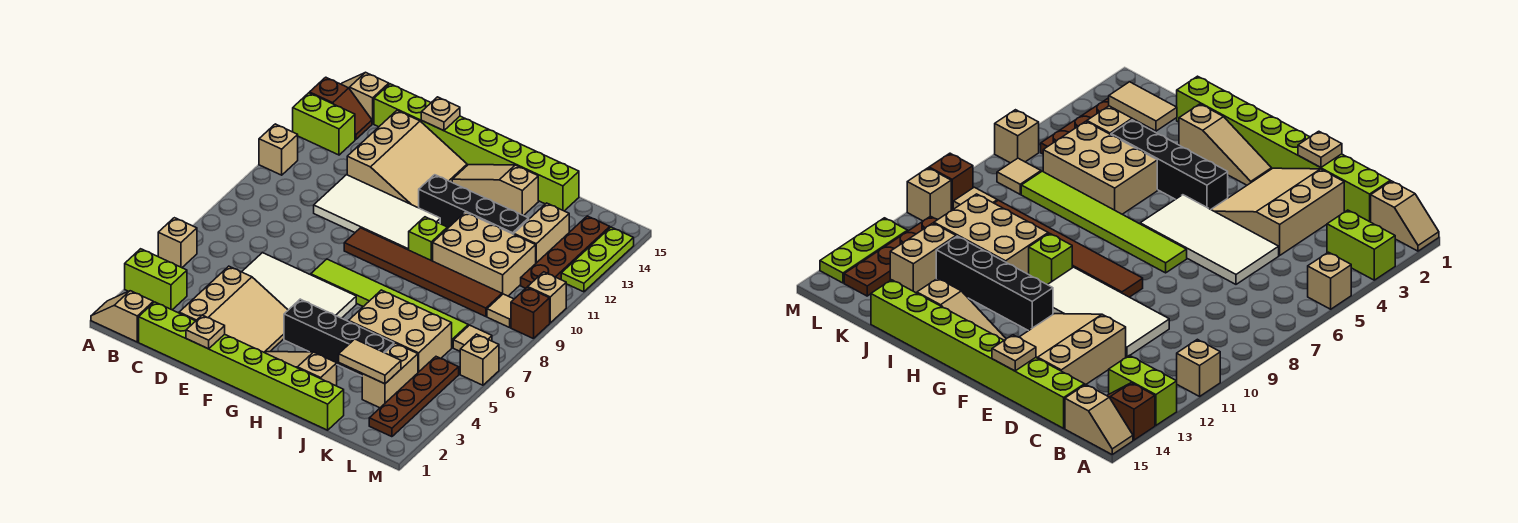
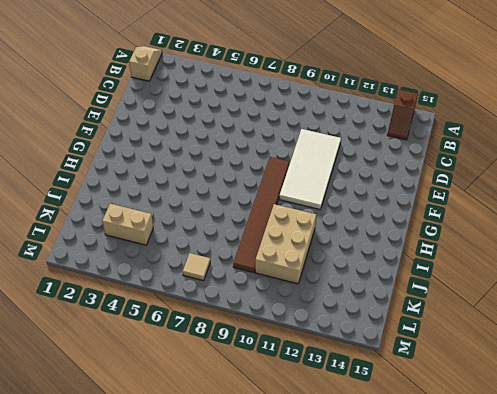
none -> lime 1x2 brick [125,249,187,310]
none -> tan 1x1 brick [158,218,197,268]
none -> tan 1x1 brick [259,124,298,175]
none -> lime 1x2 brick [293,93,355,155]

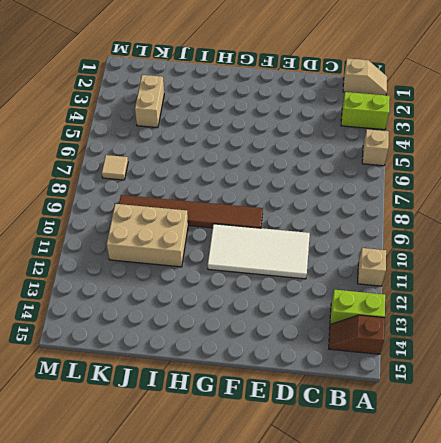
none -> tan 1x2 slope [341,72,389,124]
none -> lime 1x8 brick [139,302,344,430]
none -> lime 1x8 brick [374,84,579,211]
none -> tan 3x3 slope [179,266,288,353]

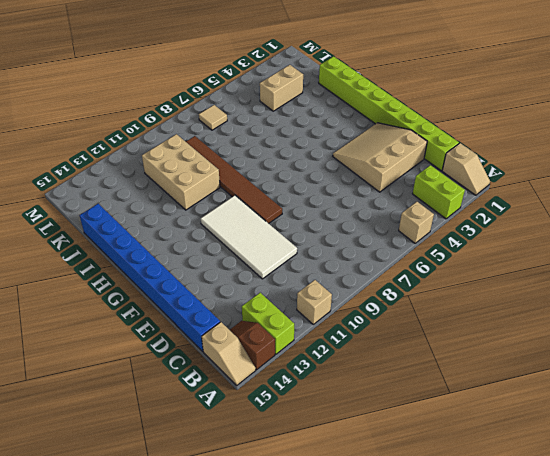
blue 1x8 brick [79,204,220,351] -> lime 1x8 brick [374,84,579,211]
none -> white 2x4 tile [242,253,356,318]
none -> tan 3x3 slope [347,111,467,208]
none -> lime 1x6 tile [311,259,468,348]
none -> tan 1x3 slope [266,352,337,386]

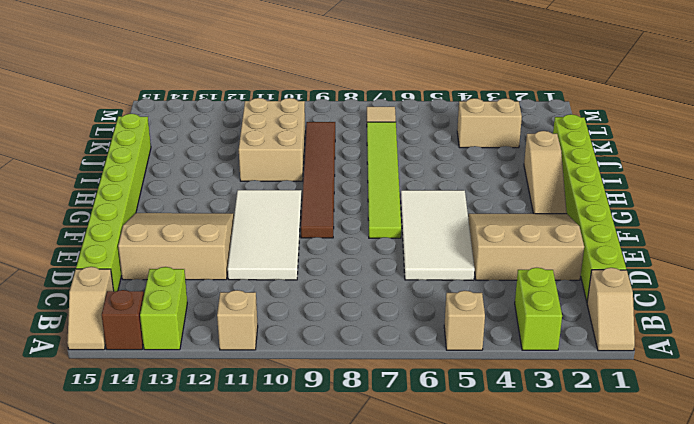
none -> black 1x4 brick [284,299,394,376]
none -> black 1x4 brick [419,175,529,234]
none -> tan 1x3 slope [452,165,538,216]
none -> lime 1x1 brick [409,217,447,261]

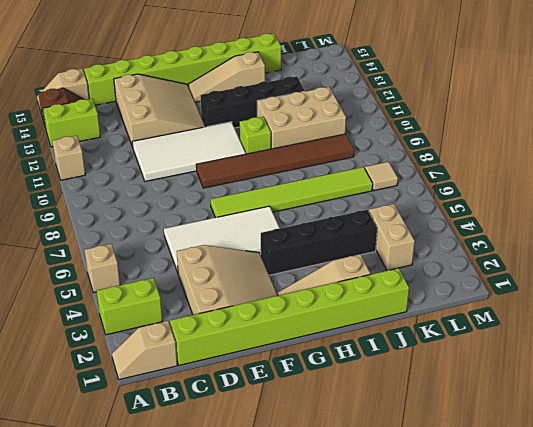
none -> tan 2x3 brick [349,290,452,372]
none -> tan 1x2 brick [514,203,569,263]
none -> brown 1x4 plate [369,357,459,437]
none -> tan 1x1 tile [487,294,514,327]

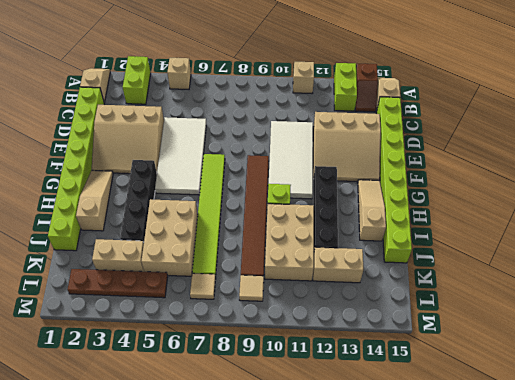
none -> brown 1x4 plate [521,216,610,288]
none -> tan 1x1 brick [460,334,499,385]
none -> brown 1x1 brick [511,287,550,339]
none -> tan 1x1 brick [528,272,566,323]

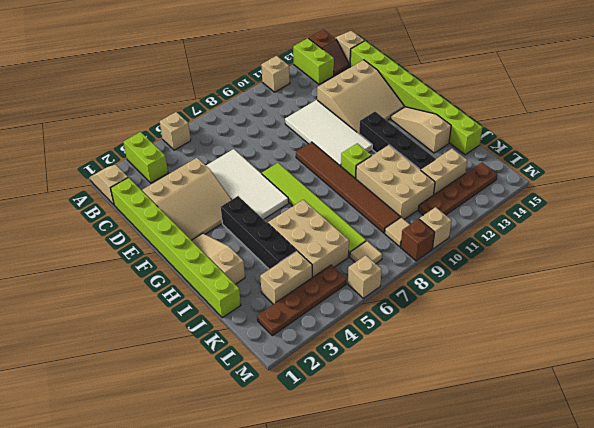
none -> lime 1x3 plate [561,227,634,292]
none -> tan 1x1 plate [186,315,225,349]
none -> tan 1x1 plate [421,97,460,131]
none -> tan 1x2 tile [339,339,401,384]

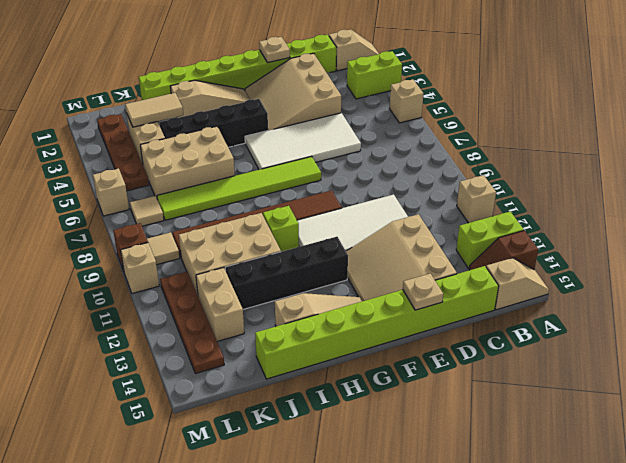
none -> lime 1x3 plate [561,227,634,292]

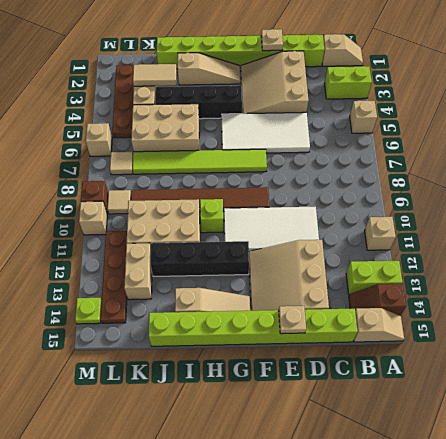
lime 1x1 plate [75,298,102,324] -> lime 1x3 plate [561,227,634,292]

